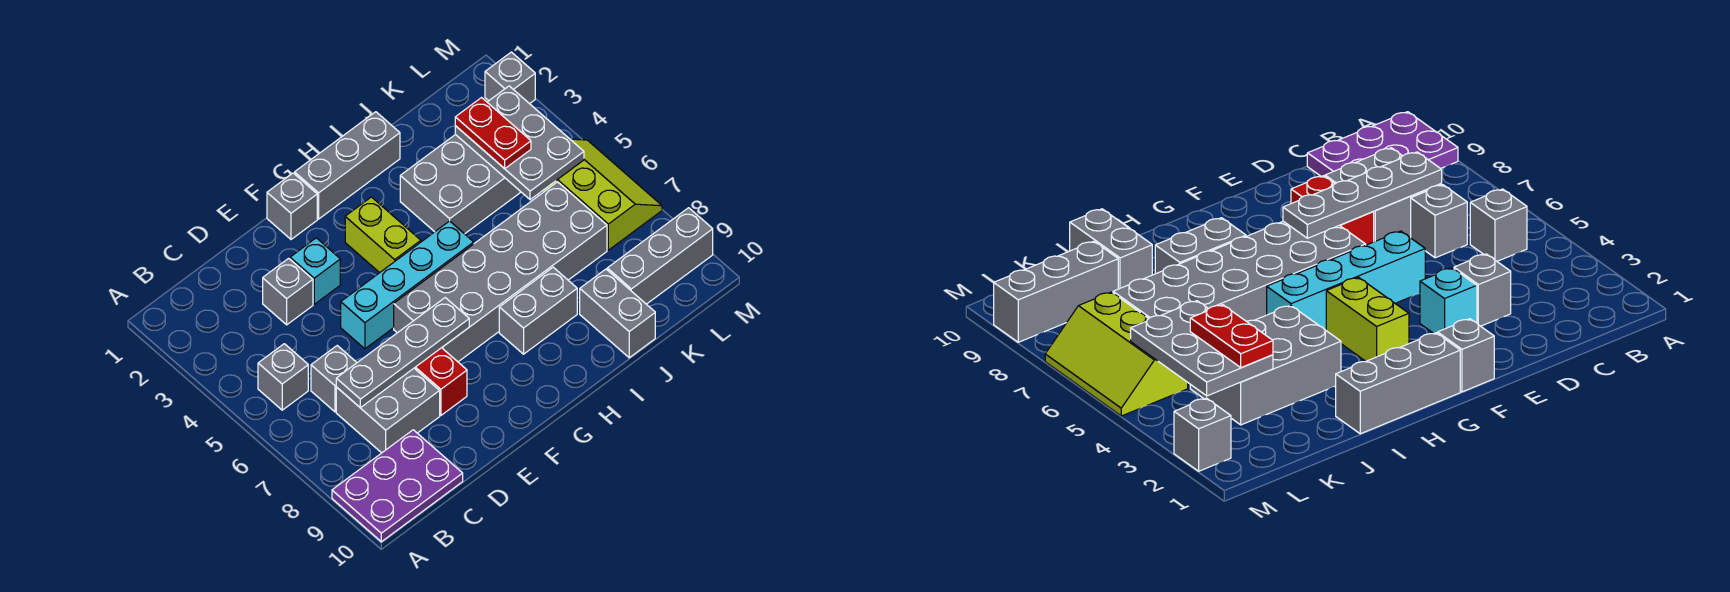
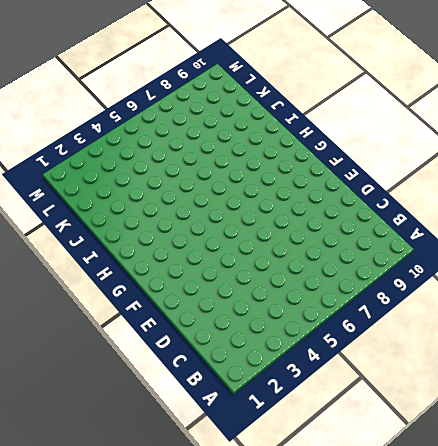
none -> purple 2x3 plate [332,430,463,542]
none -> grey 1x1 brick [258,344,308,410]
none -> grey 1x1 brick [311,346,357,412]

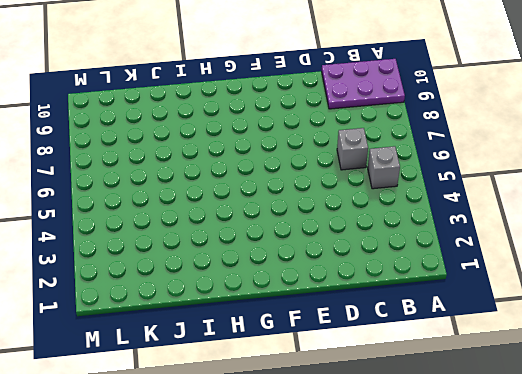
none -> grey 2x2 brick [336,368,440,453]
none -> grey 1x1 brick [263,258,313,325]
none -> cyan 1x1 brick [290,238,340,304]

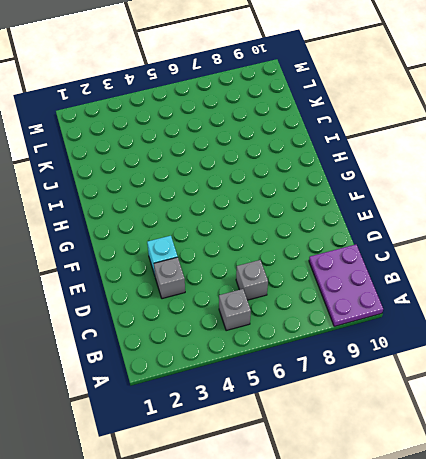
none -> grey 2x2 brick [336,368,440,453]
none -> cyan 1x4 brick [341,221,474,349]
none -> red 1x2 brick [415,348,467,415]

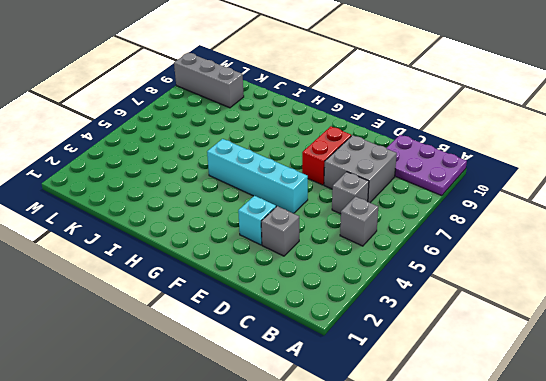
none -> grey 1x1 brick [267,173,317,239]
none -> grey 2x6 brick [394,182,607,362]
none -> grey 1x3 brick [295,112,400,219]

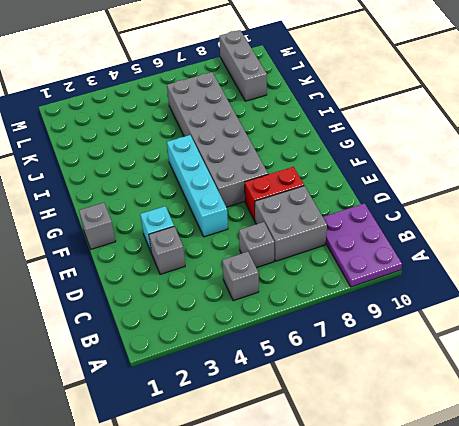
none -> grey 1x3 brick [295,112,400,219]
none -> lime 1x2 brick [345,197,421,273]
none -> grey 1x2 brick [499,267,577,354]

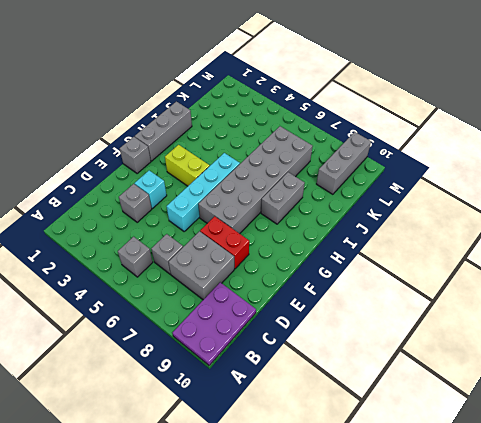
none -> grey 2x3 brick [400,134,521,234]
none -> grey 1x2 brick [580,269,655,358]
none -> lime 2x3 slope [542,139,662,250]

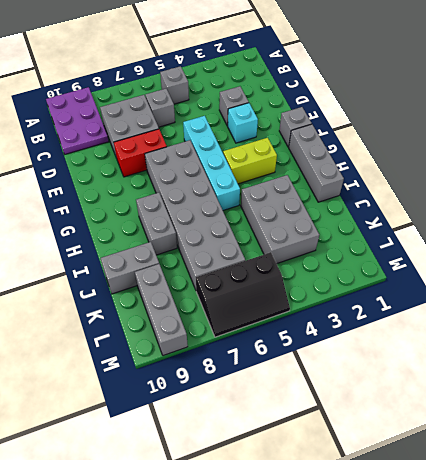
black 2x3 slope [196,252,290,337] -> lime 2x3 slope [542,139,662,250]
none -> grey 1x1 brick [485,52,535,104]
none -> grey 1x4 plate [336,298,469,408]
none -> grey 2x3 plate [455,86,584,200]

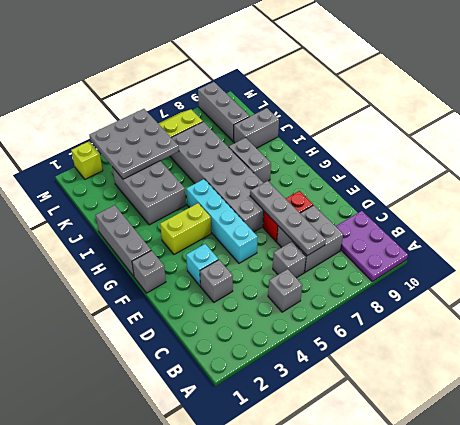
grey 3x3 plate [89,109,179,179] -> grey 2x3 plate [455,86,584,200]
lime 1x1 brick [71,141,103,179] -> grey 1x1 brick [485,52,535,104]
none -> red 1x2 plate [455,98,531,169]

